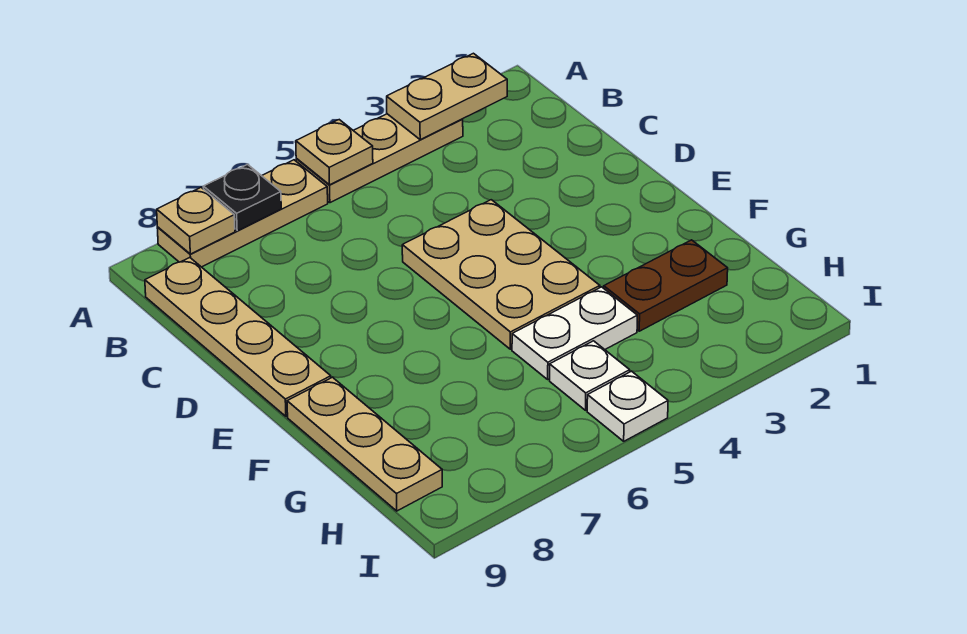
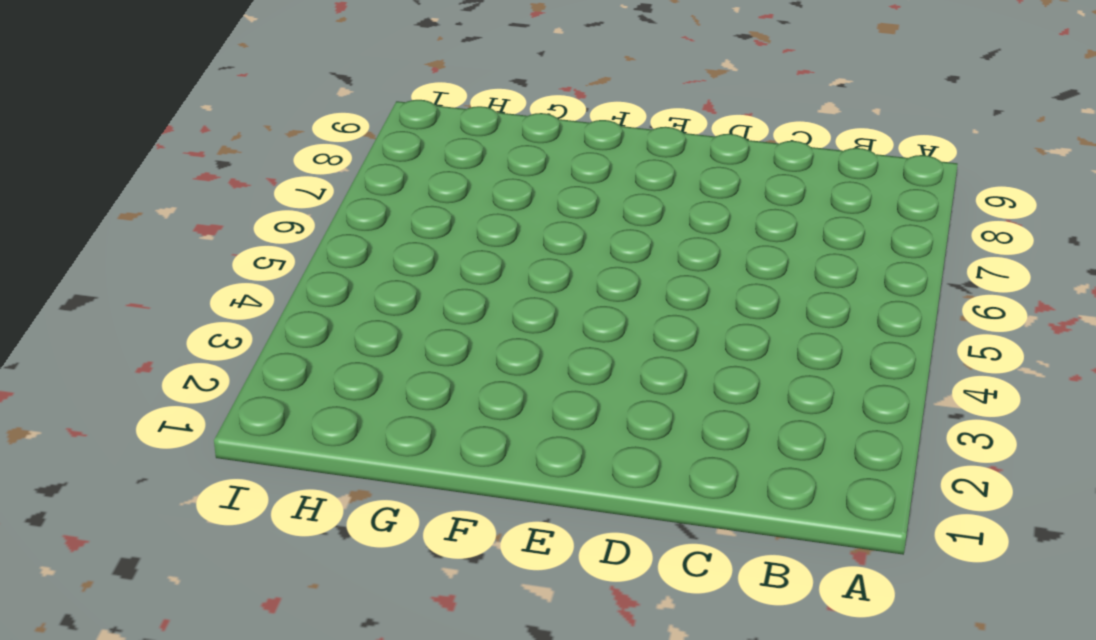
none -> tan 1x3 plate [296,114,463,203]
none -> tan 1x3 plate [157,160,328,267]
none -> tan 1x4 plate [145,258,331,416]

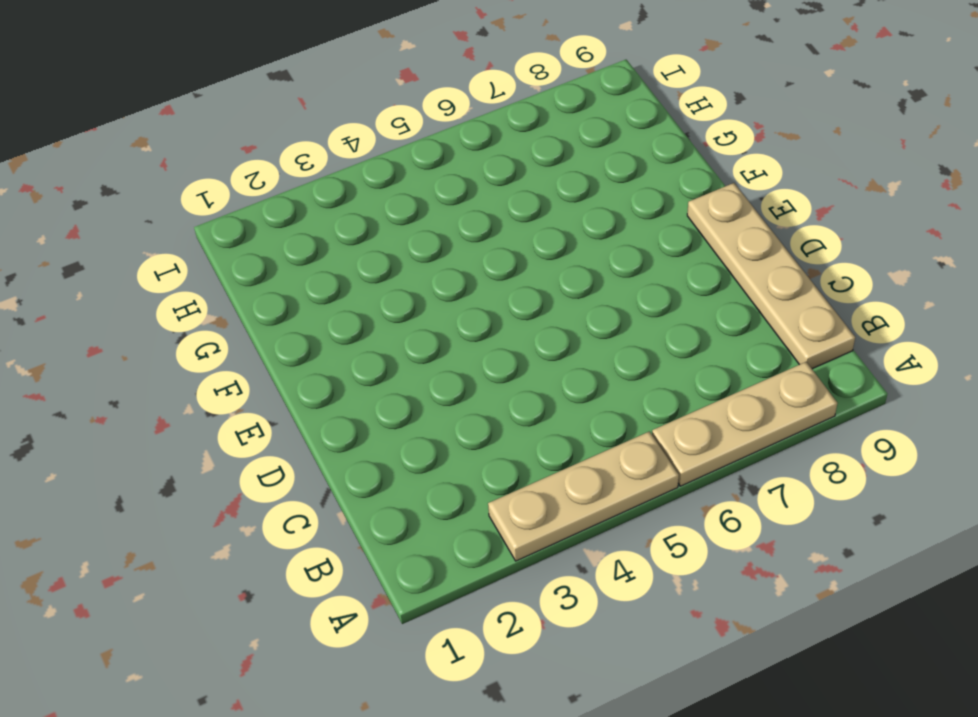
none -> tan 2x3 plate [402,200,600,349]
none -> tan 1x3 plate [287,377,442,511]
none -> brown 1x2 plate [604,240,728,331]

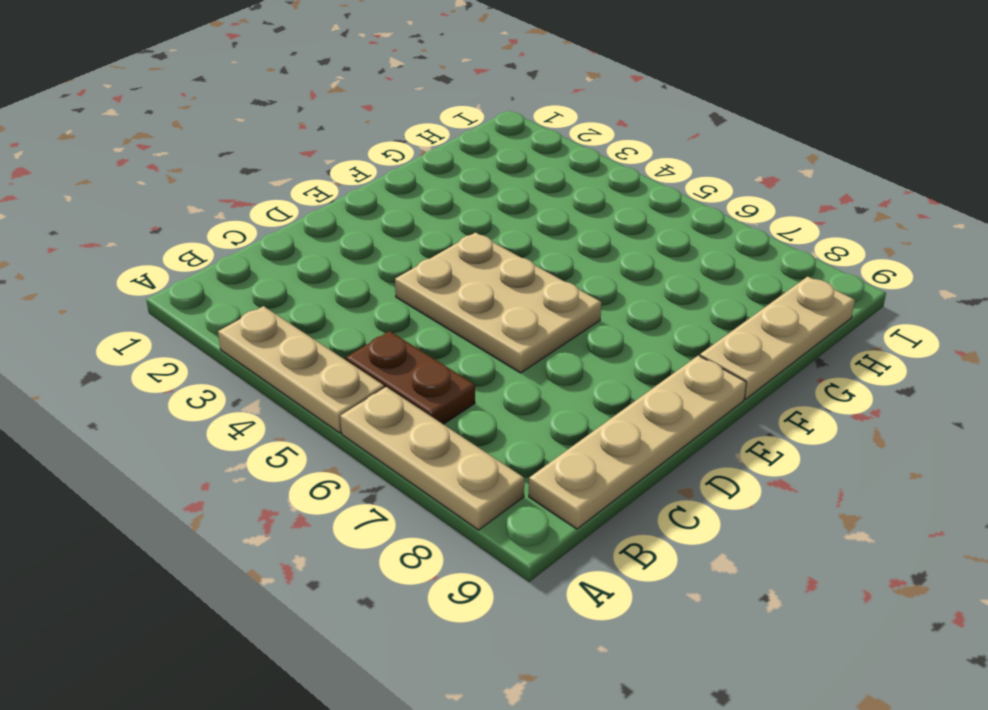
brown 1x2 plate [346,331,475,424] -> brown 1x2 plate moved to [604,240,728,331]
tan 2x3 plate [395,233,601,373] -> tan 2x3 plate turned to [402,200,600,349]
none -> white 1x2 plate [512,287,637,379]
none -> white 1x1 plate [550,341,630,410]
none -> white 1x1 plate [587,371,668,441]

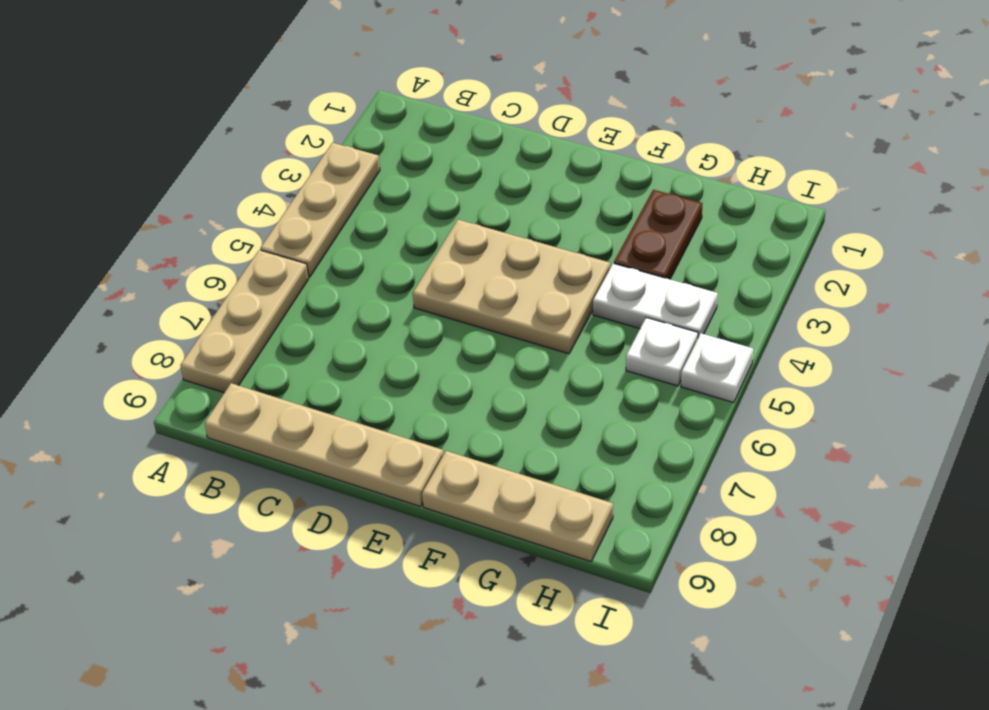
white 1x2 plate [593,263,718,337] -> white 1x2 plate turned to [512,287,637,379]
none -> tan 1x2 plate [387,53,507,140]
none -> tan 1x1 plate [296,120,373,185]
none -> black 1x1 plate [203,165,281,231]

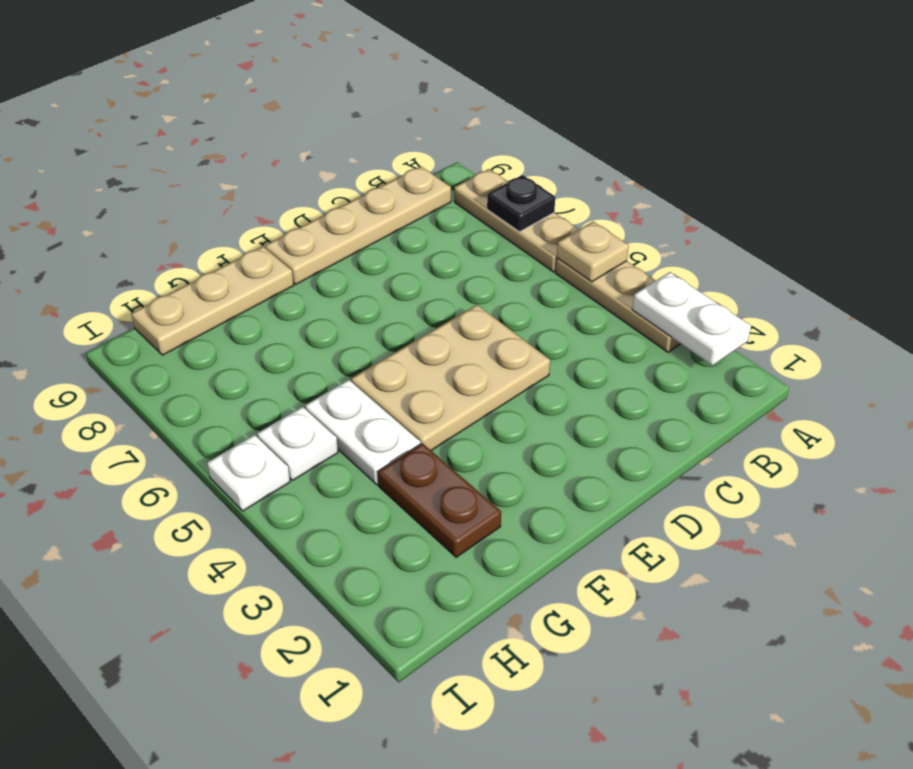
white 1x2 plate [632,272,751,365] -> tan 1x2 plate [387,53,507,140]
none -> tan 1x1 plate [157,187,235,254]

